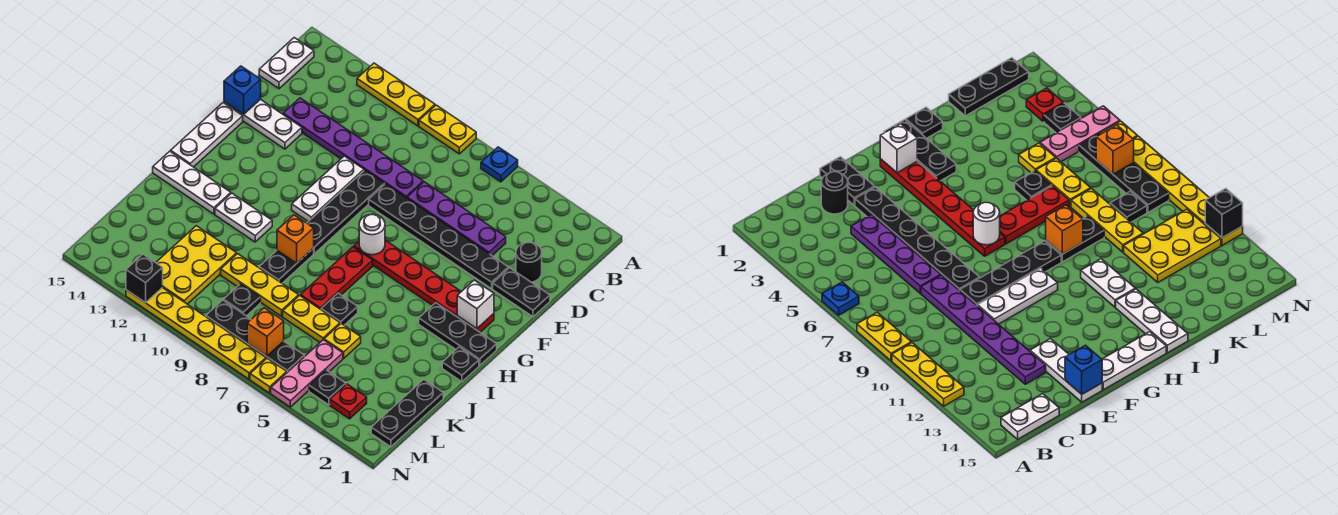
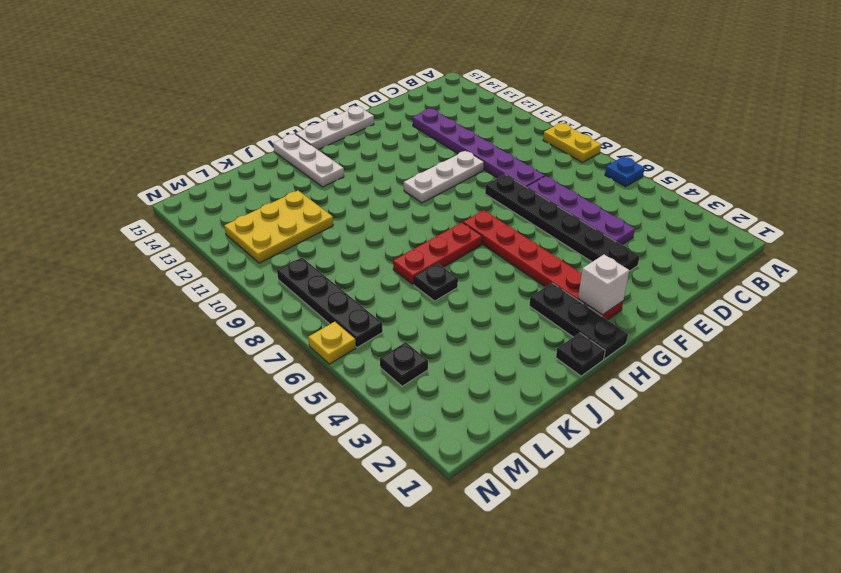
none -> yellow 1x3 plate [357,63,435,126]
none -> white 1x2 plate [259,38,314,89]
none -> black 1x1 round brick [516,242,542,282]
none -> black 1x2 plate [493,268,550,317]

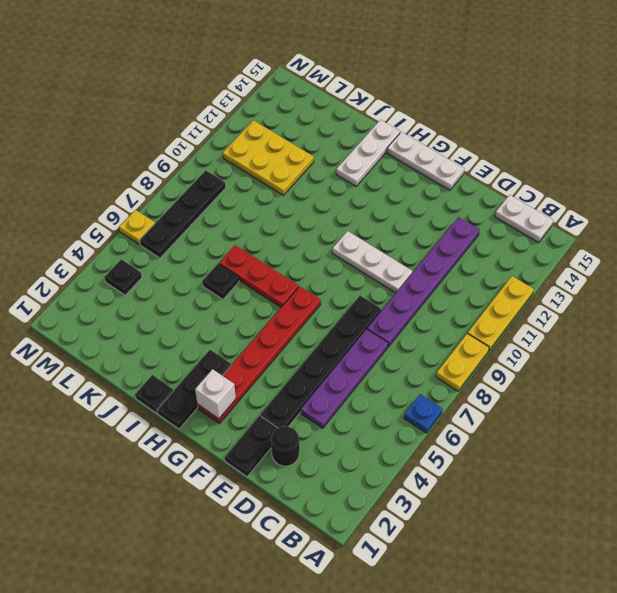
none -> black 1x4 plate [307,170,385,254]
none -> white 1x3 plate [224,99,302,149]
none -> black 1x2 plate [259,249,314,283]
none -> white 1x2 plate [215,193,272,242]

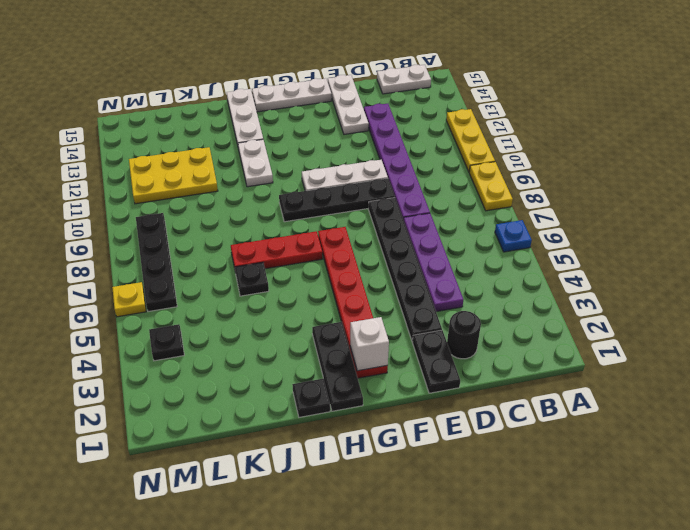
none -> black 1x2 plate [259,249,314,283]
none -> black 1x3 plate [371,379,443,447]
none -> yellow 1x1 plate [324,324,361,358]
none -> yellow 1x2 plate [283,296,340,342]

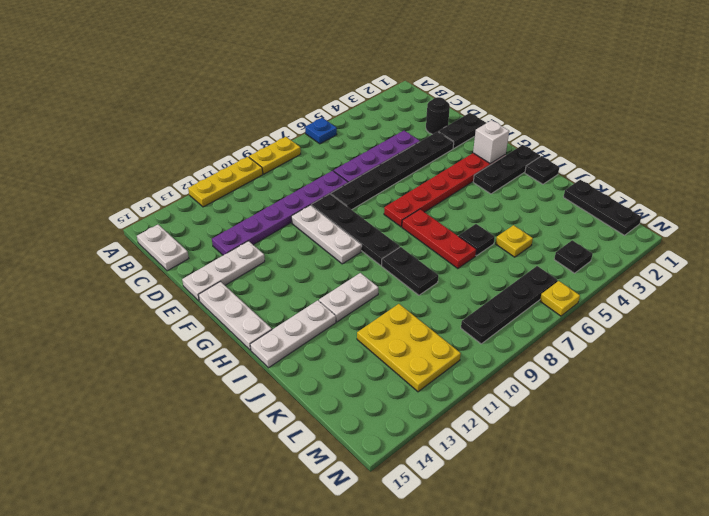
none -> yellow 1x2 plate [283,296,340,342]
none -> yellow 1x3 plate [221,254,299,316]
none -> pink 1x3 plate [271,340,343,407]
none -> black 1x1 plate [224,284,260,316]

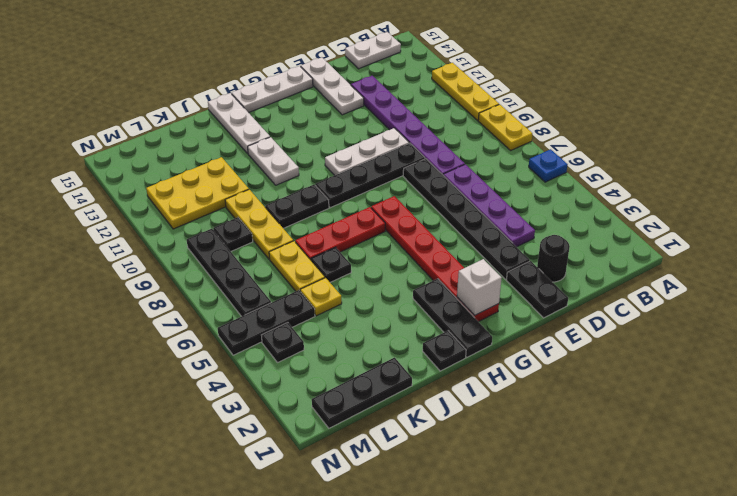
black 1x3 plate [218,290,315,355] -> pink 1x3 plate [271,340,343,407]
none -> red 1x1 plate [330,384,367,419]
none -> yellow 1x1 plate [250,358,287,393]
none -> yellow 1x6 plate [126,288,266,379]
none -> blue 1x1 brick [224,66,261,115]

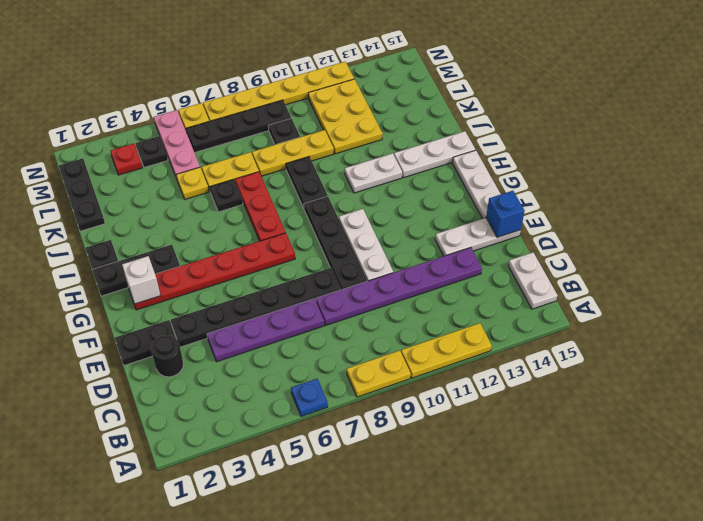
none -> white 1x1 round brick [359,214,385,255]
none -> orange 1x1 brick [277,215,314,263]
none -> orange 1x1 brick [247,308,284,356]
none -> black 1x1 brick [126,254,163,303]

